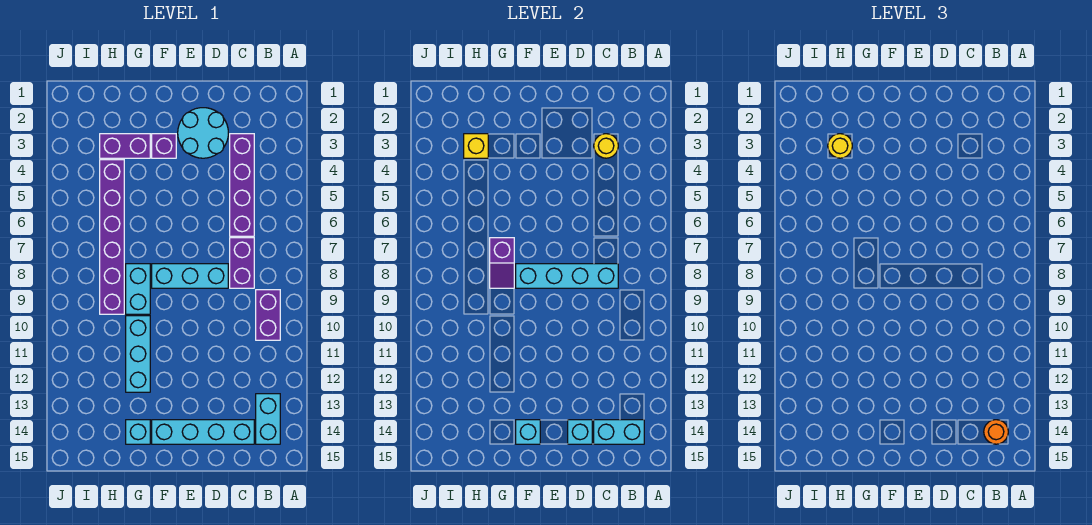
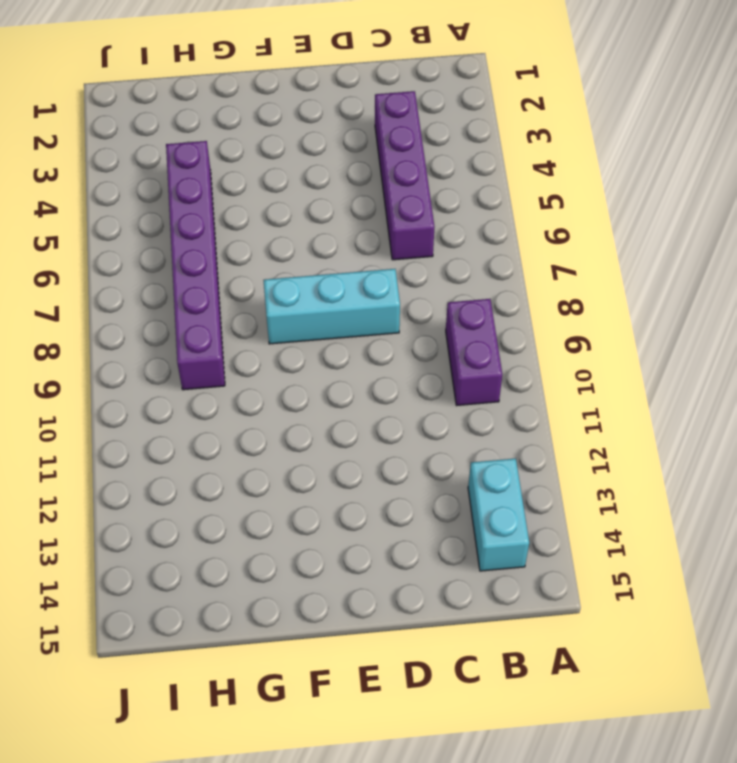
none -> purple 1x2 brick [230,238,254,288]
none -> cyan 1x4 brick [152,420,254,444]
none -> cyan 2x2 round brick [178,108,228,158]

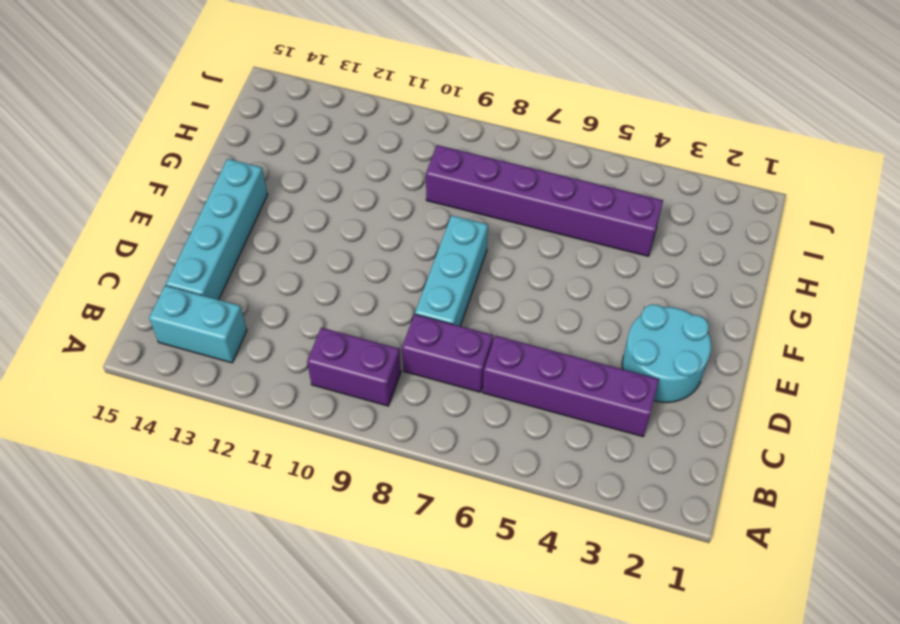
none -> purple 1x1 brick [152,134,176,158]
none -> purple 1x2 brick [100,134,150,158]
none -> cyan 1x2 brick [126,264,150,314]

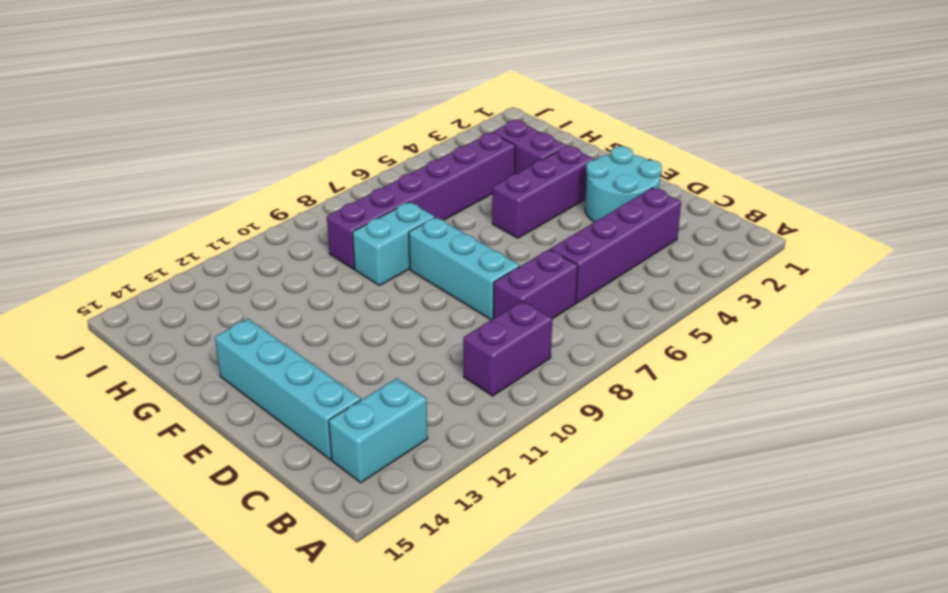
purple 1x3 brick [492,146,594,238] -> purple 1x1 brick [152,134,176,158]
none -> cyan 1x3 brick [126,316,150,392]
none -> cyan 1x1 brick [126,420,150,444]
none -> cyan 1x2 brick [594,420,644,444]

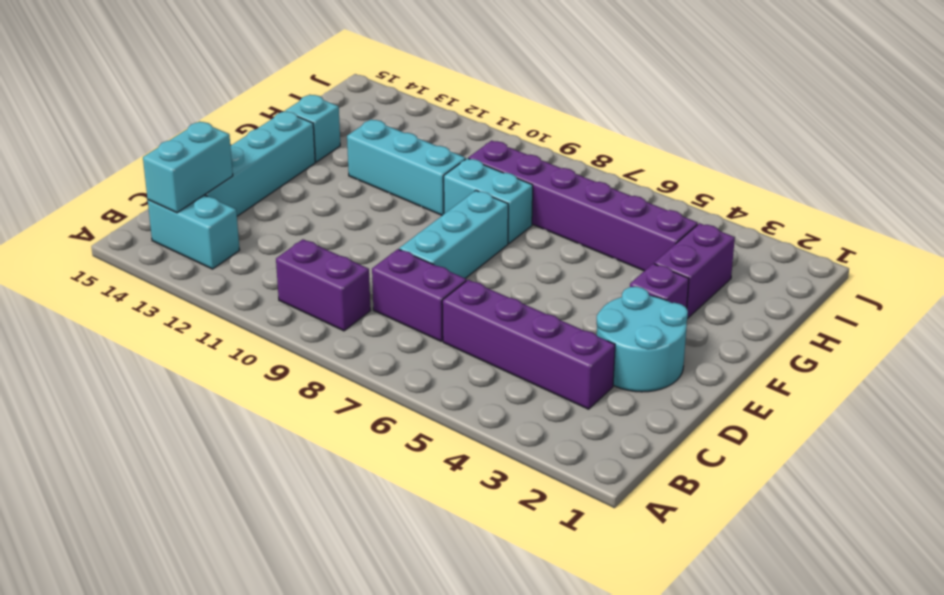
none -> yellow 1x1 round brick [594,134,618,158]
none -> cyan 1x4 brick [516,264,618,288]
none -> cyan 1x1 brick [568,420,592,444]

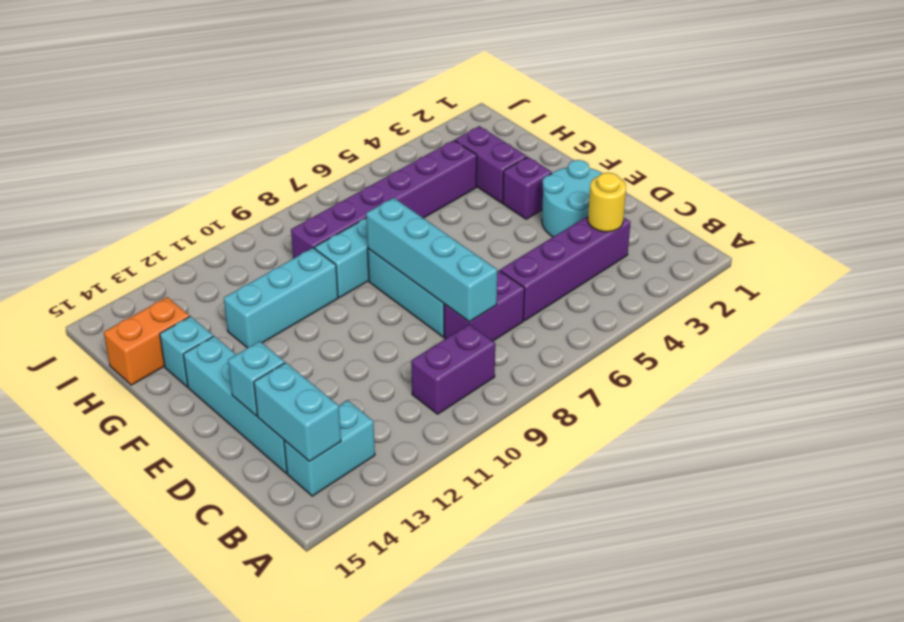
orange 1x2 brick [104,297,190,385] -> none
none -> cyan 1x1 brick [516,420,540,444]
none -> purple 1x2 slope [490,238,514,288]
none -> yellow 1x1 brick [464,134,488,158]

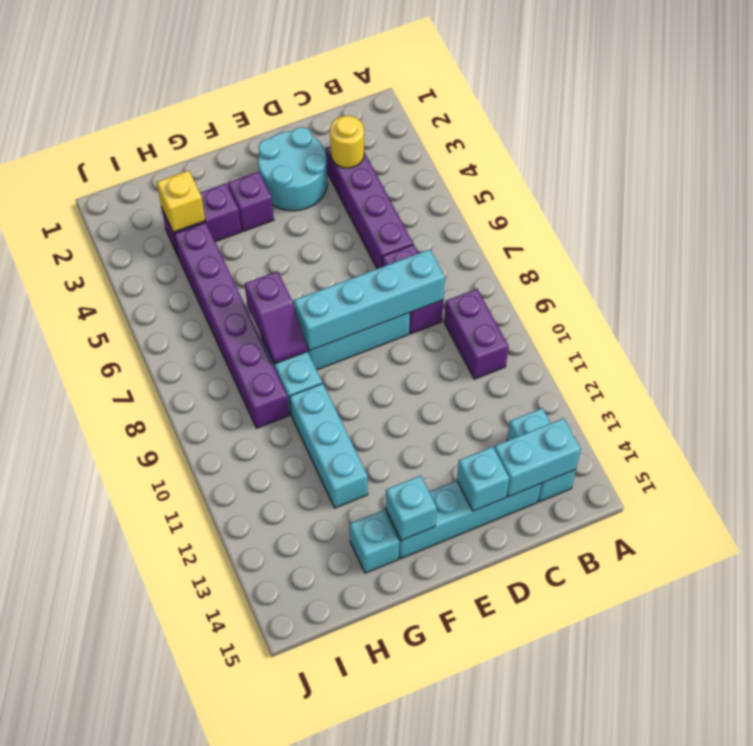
none -> orange 1x1 round brick [984,420,1008,444]
none -> yellow 1x1 round brick [828,134,852,158]

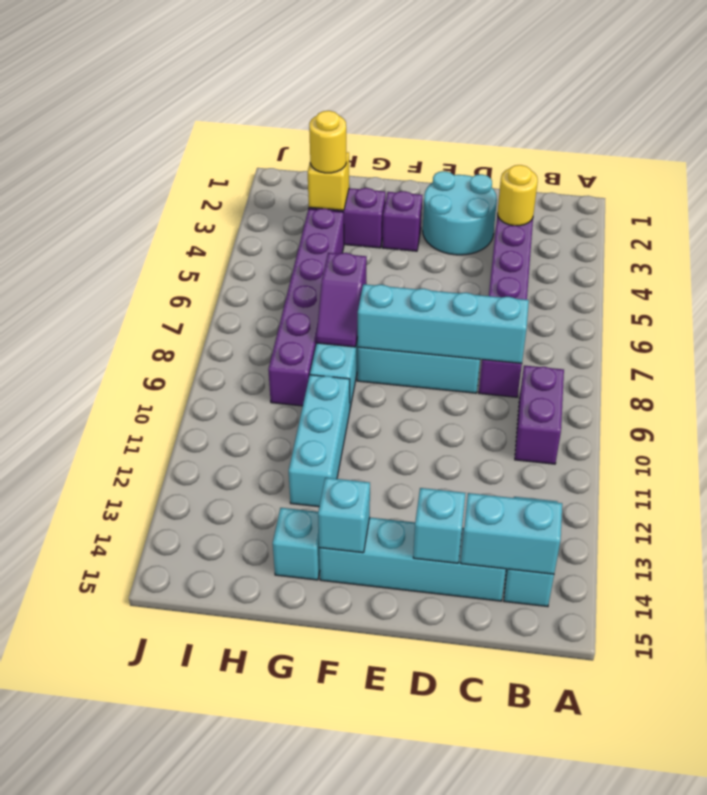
none -> orange 1x1 round brick [984,420,1008,444]

